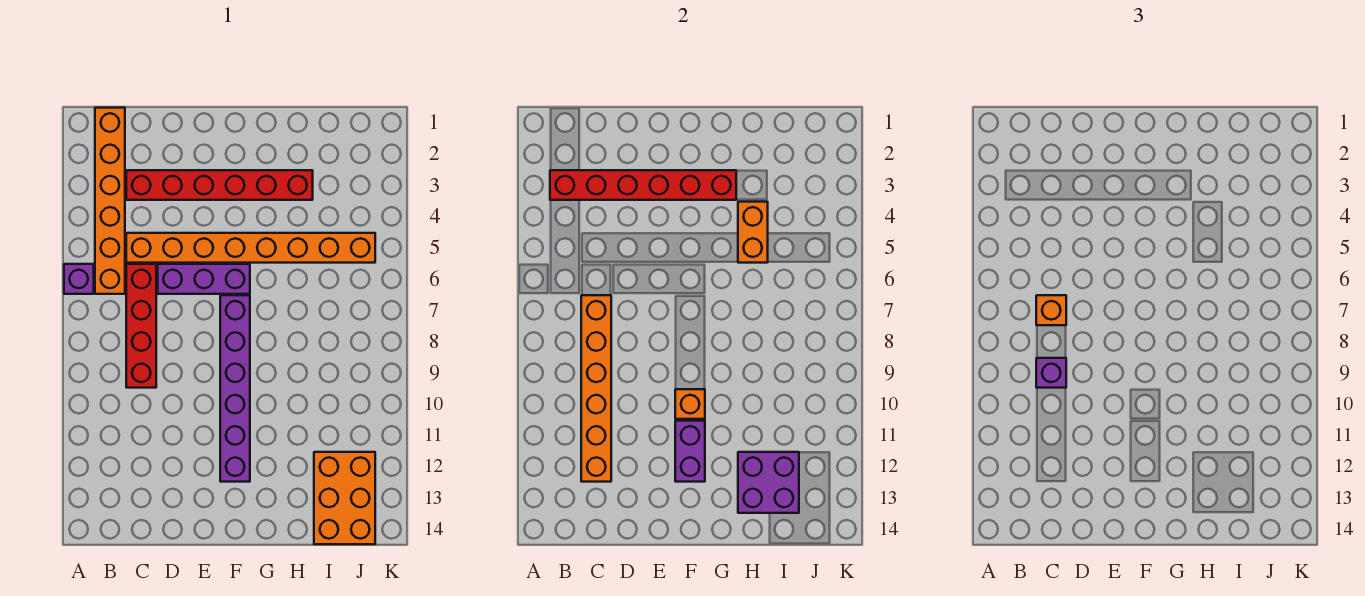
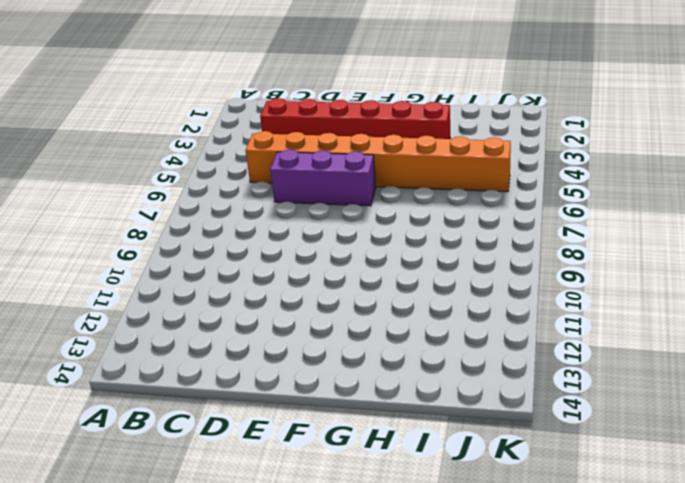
none -> purple 1x1 brick [64,264,94,294]
none -> orange 1x6 brick [95,108,125,294]
none -> red 1x4 brick [126,264,156,388]

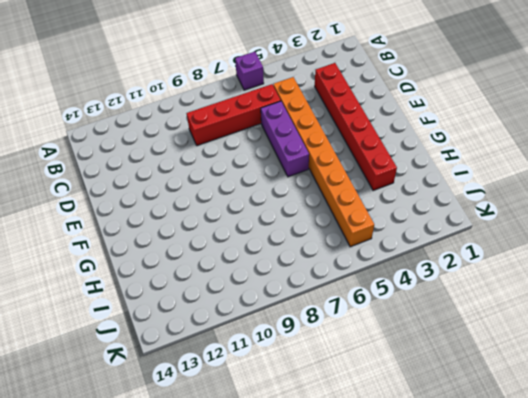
none -> orange 1x6 brick [95,108,125,294]
none -> purple 1x6 brick [220,295,250,482]
none -> orange 2x3 brick [314,452,375,544]

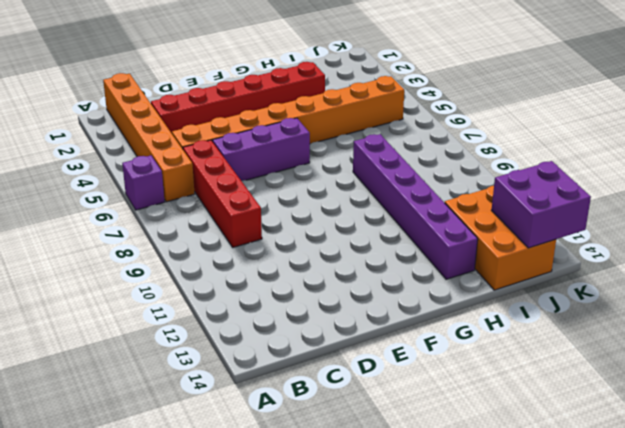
purple 1x6 brick [353,134,478,279] -> purple 1x6 brick moved to [220,295,250,482]
purple 2x2 brick [491,161,591,248] -> purple 2x2 brick moved to [738,452,799,513]
none -> red 1x6 brick [550,170,736,200]
none -> orange 1x6 brick [581,295,611,482]
none -> orange 1x1 brick [675,389,705,419]

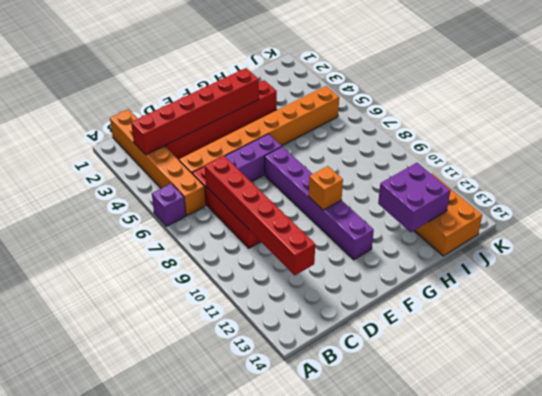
red 1x6 brick [205,156,315,275] -> orange 1x6 brick [581,295,611,482]
none -> purple 1x2 brick [675,421,705,482]
none -> orange 1x2 brick [738,202,768,263]
none -> orange 1x1 brick [1036,295,1066,325]

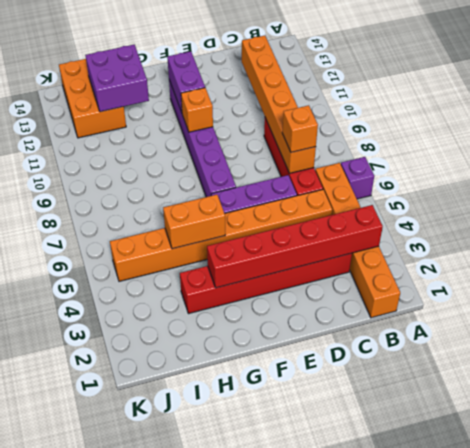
orange 1x2 brick [163,195,225,249] -> orange 1x2 brick turned to [738,202,768,263]
none -> purple 1x1 brick [1036,358,1066,388]

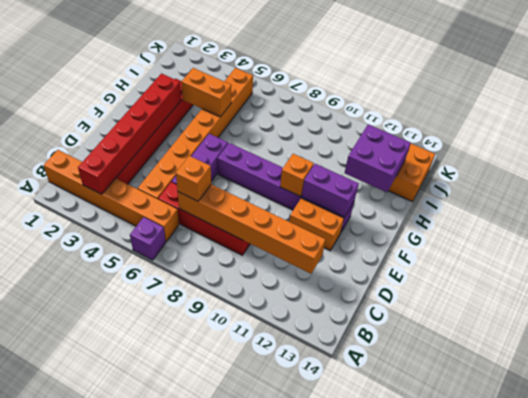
orange 1x2 brick [289,198,344,251] -> none
none -> purple 1x1 brick [1036,358,1066,388]

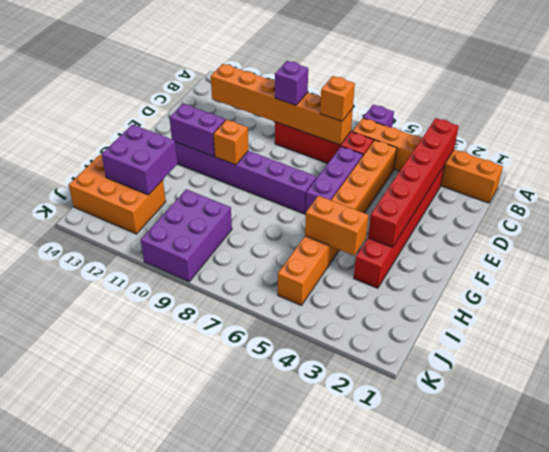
purple 2x3 brick [141,189,232,282] -> none

